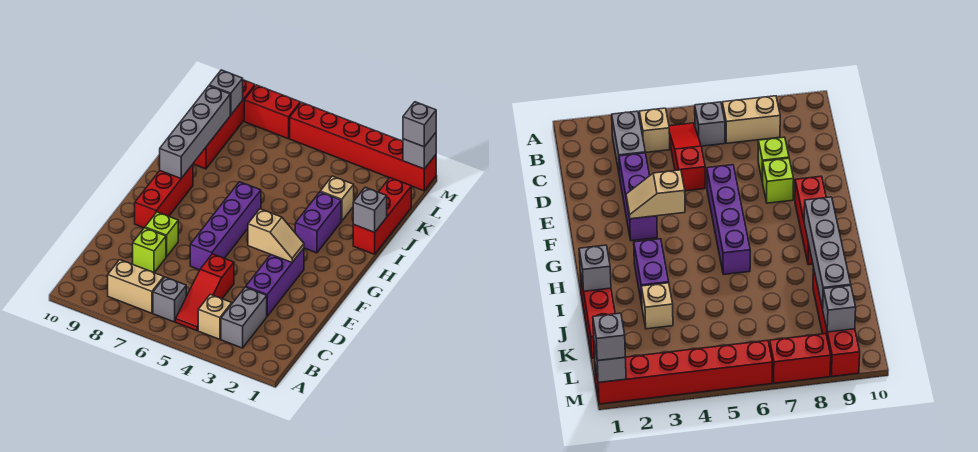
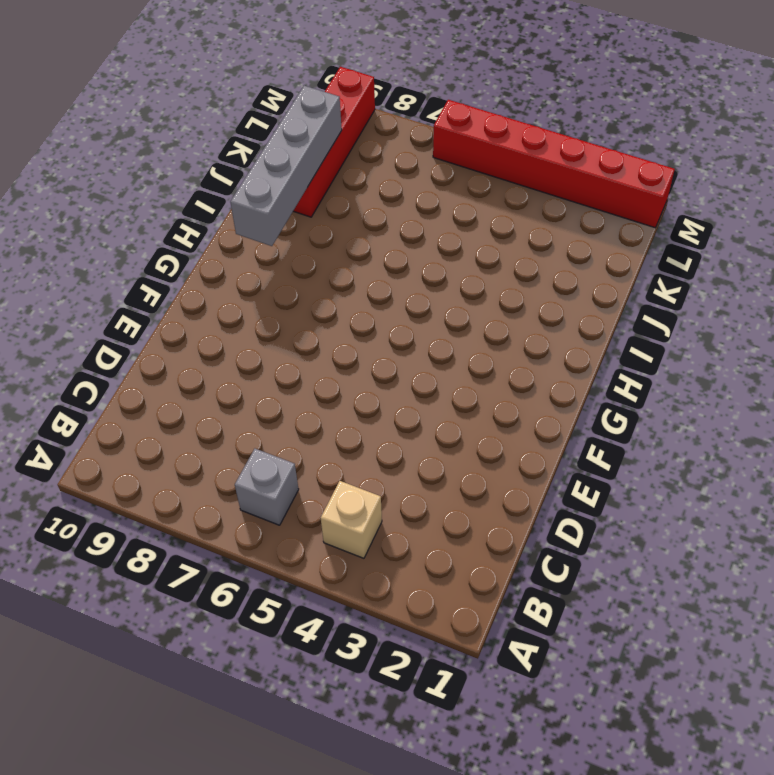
none -> grey 1x2 brick [221,287,267,348]
none -> red 1x3 slope [176,254,234,331]
none -> tan 1x2 brick [108,260,164,313]

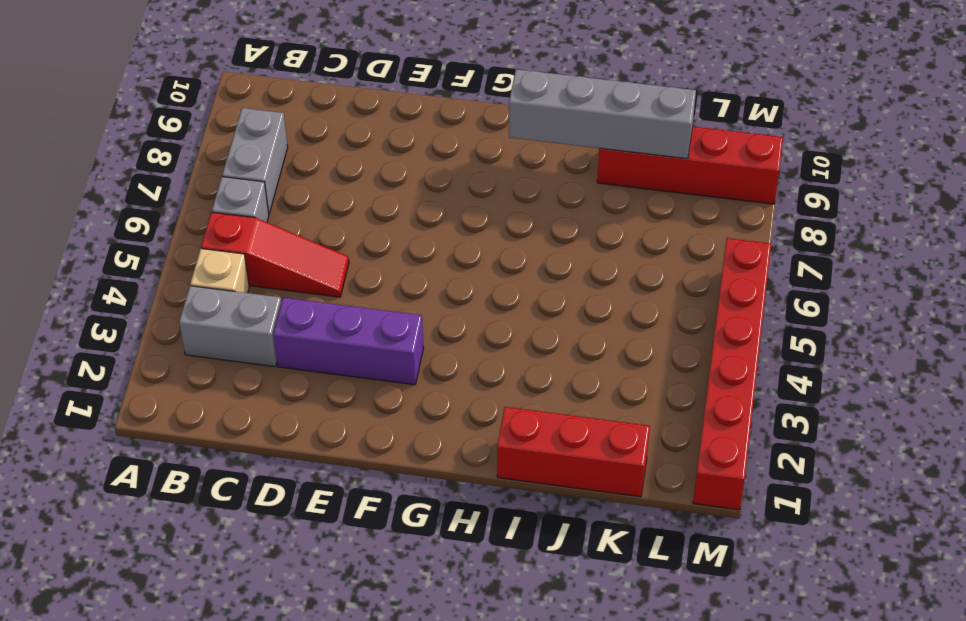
red 1x3 slope [201,212,349,297] -> red 1x3 slope turned to [176,254,234,331]
grey 1x2 brick [222,108,288,213] -> tan 1x2 brick [108,260,164,313]
none -> lime 1x1 brick [133,228,166,273]
none -> purple 1x4 brick [190,182,261,270]
none -> lime 1x1 brick [145,212,178,257]

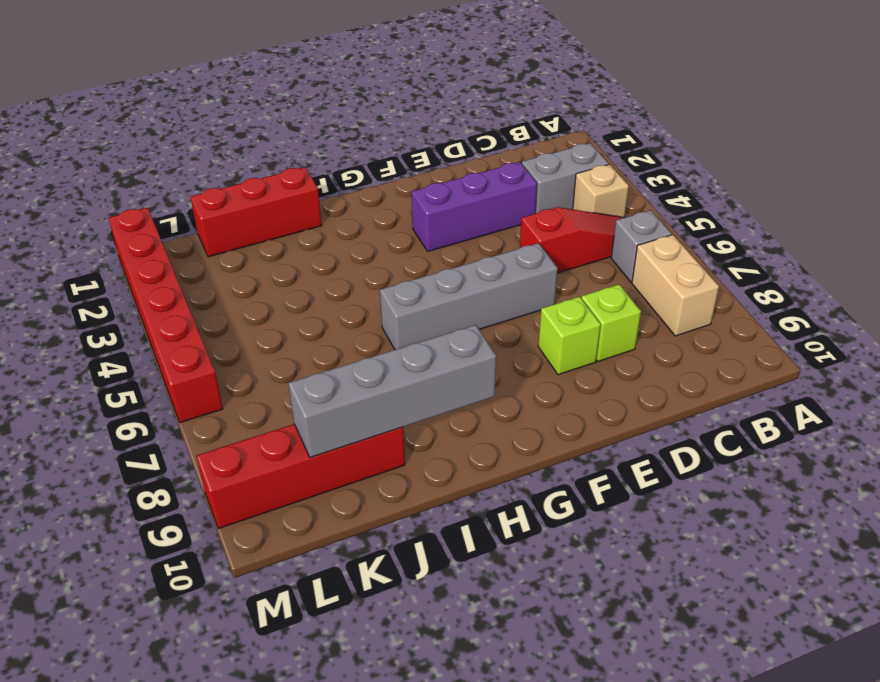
grey 1x4 brick [380,243,558,350] -> purple 1x4 brick [190,182,261,270]
none -> red 1x3 brick [135,164,193,228]
none -> purple 1x2 brick [295,192,341,253]
none -> tan 1x1 brick [320,176,354,221]

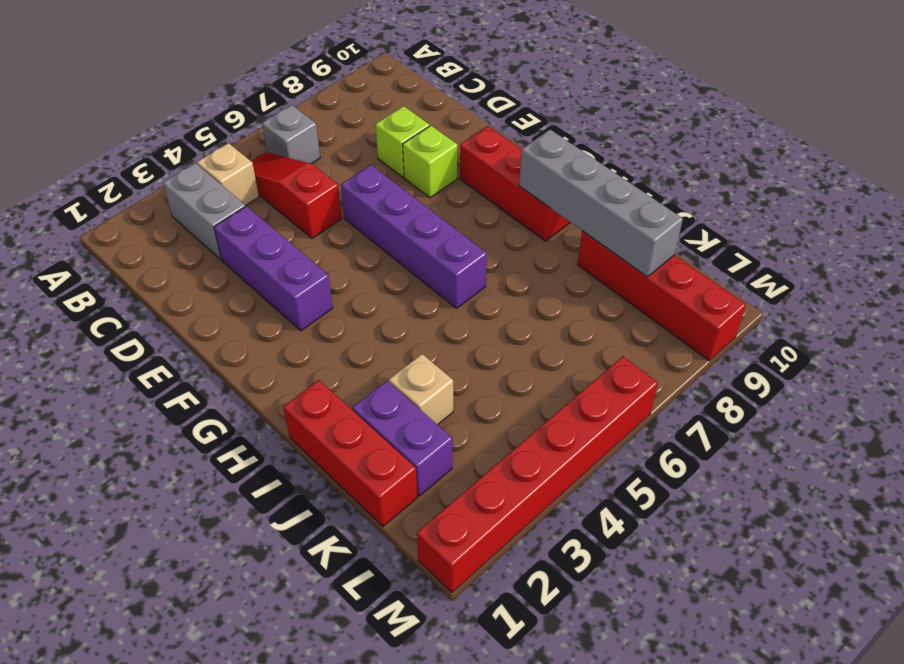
purple 1x2 brick [352,381,452,496] -> purple 1x2 brick moved to [295,192,341,253]
none -> tan 1x2 brick [108,260,164,313]
none -> red 1x2 brick [244,85,300,139]
none -> tan 1x2 slope [248,209,304,262]

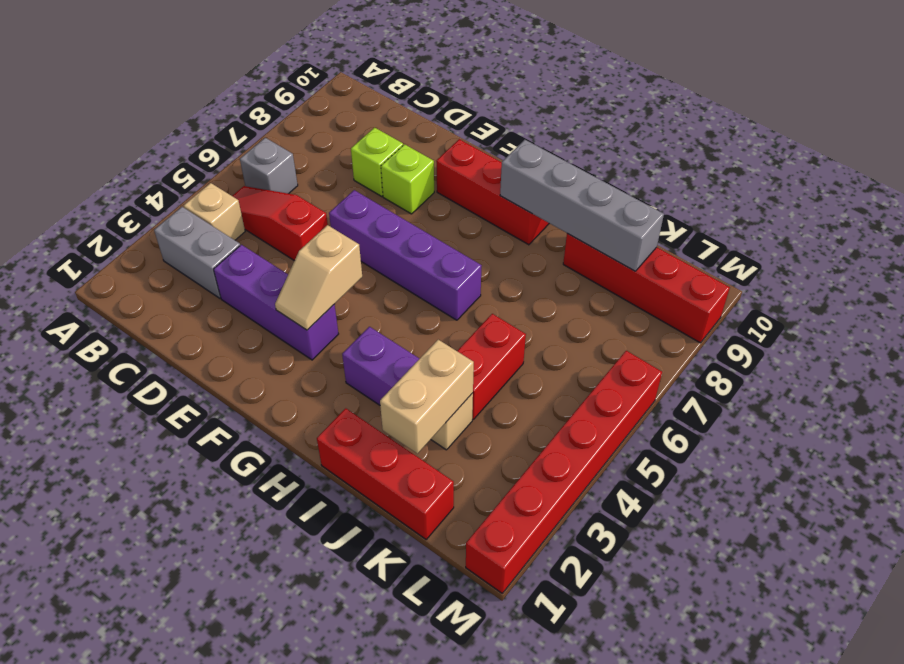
tan 1x2 brick [380,340,474,454] -> tan 1x2 brick moved to [108,260,164,313]
red 1x2 brick [457,314,526,419] -> red 1x2 brick moved to [244,85,300,139]
none -> grey 1x1 brick [353,187,387,232]
none -> grey 1x1 brick [209,70,243,115]
none -> grey 1x1 brick [403,133,436,169]

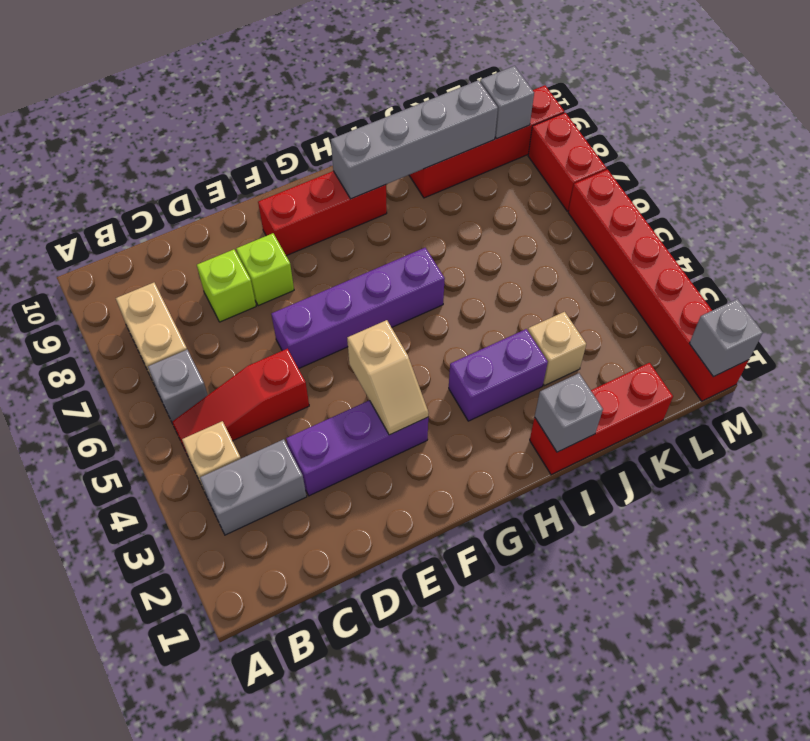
none -> grey 1x1 brick [403,102,436,147]

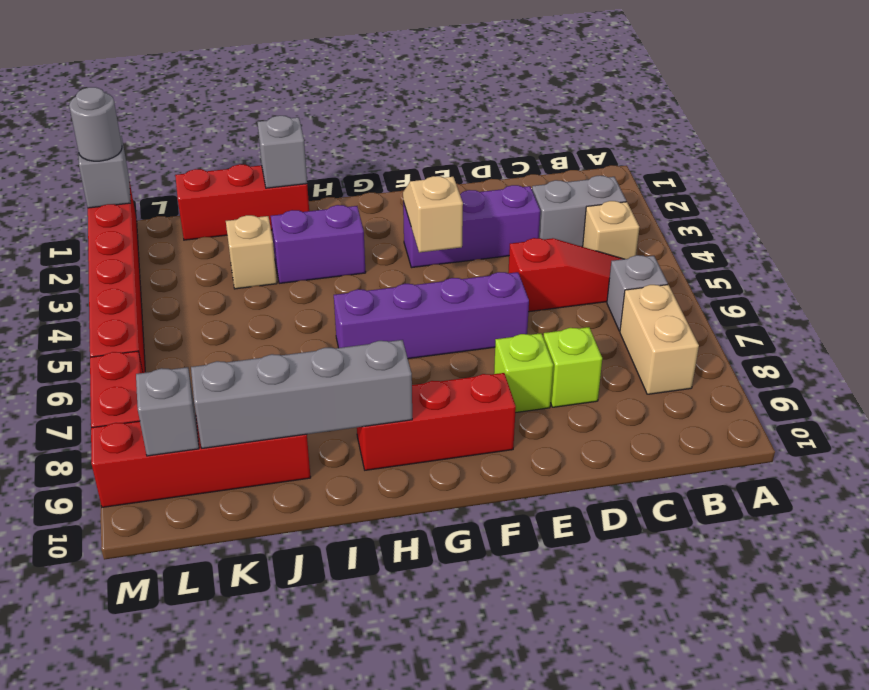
grey 1x1 round brick [69,87,122,161] -> grey 1x1 brick [403,102,436,147]

